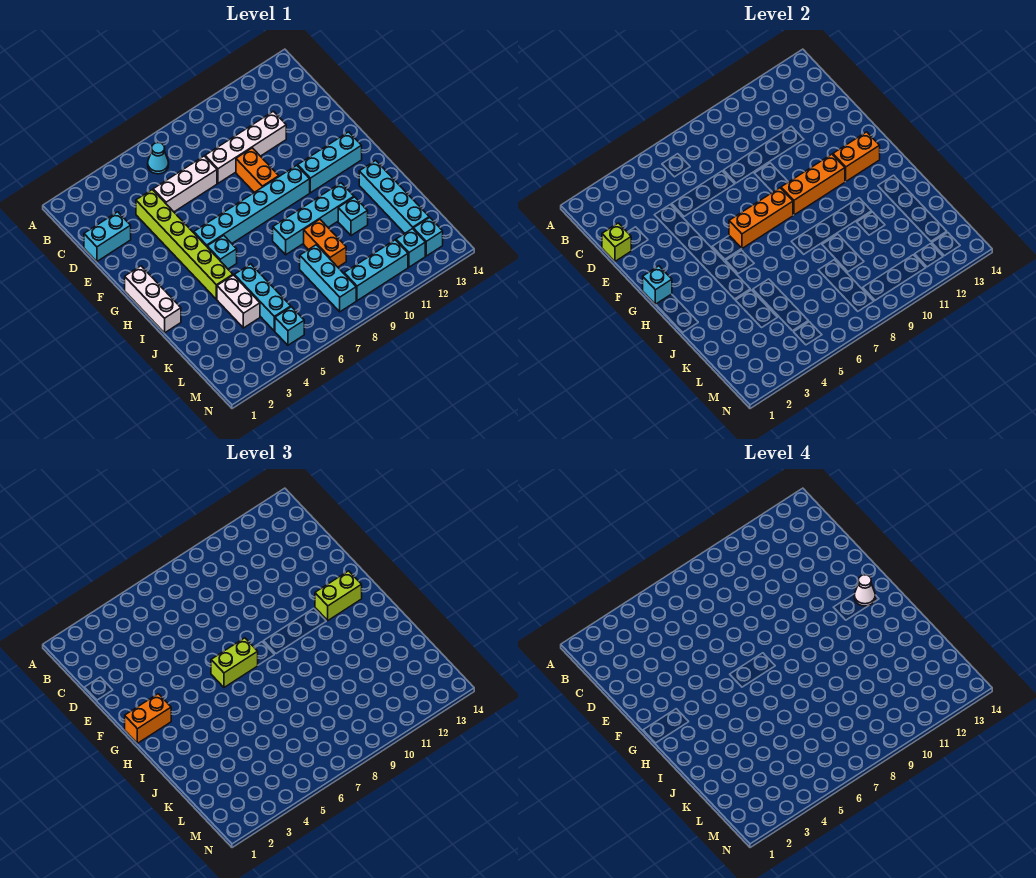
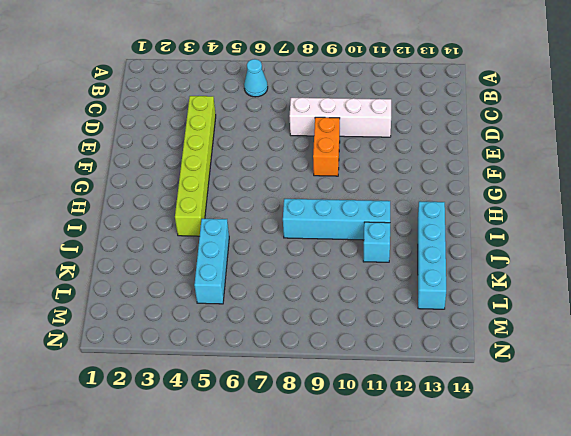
none -> cyan 1x2 brick [84,212,131,261]
none -> white 1x3 brick [153,156,217,212]
none -> white 1x3 brick [125,266,181,333]
none -> cyan 1x6 brick [194,165,310,246]

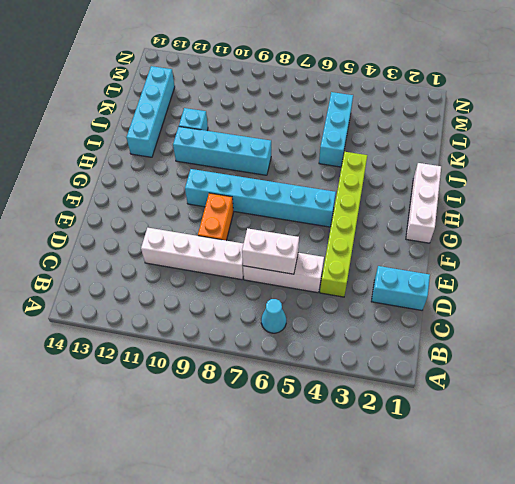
white 1x2 brick [242,228,299,274] -> white 1x2 brick turned to [217,275,260,328]
none -> cyan 1x3 brick [298,132,362,193]
none -> cyan 1x1 brick [207,235,237,269]
none -> orange 1x2 brick [304,220,346,267]
none -> cyan 1x3 brick [300,245,356,312]

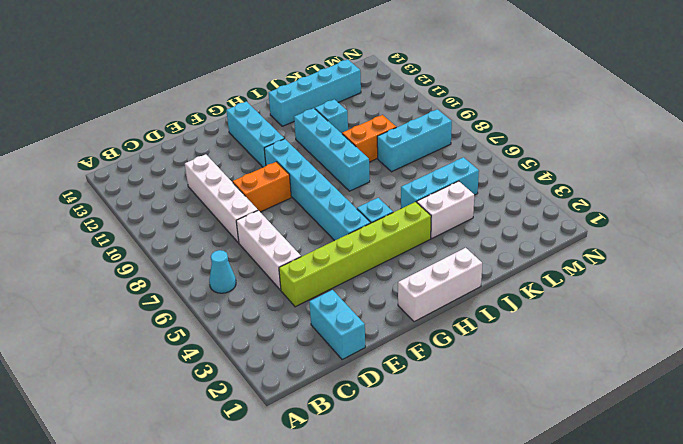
none -> cyan 1x1 brick [275,307,304,345]
none -> cyan 1x3 brick [344,240,408,301]
none -> cyan 1x1 brick [396,229,425,267]
none -> cyan 1x1 brick [413,217,443,256]

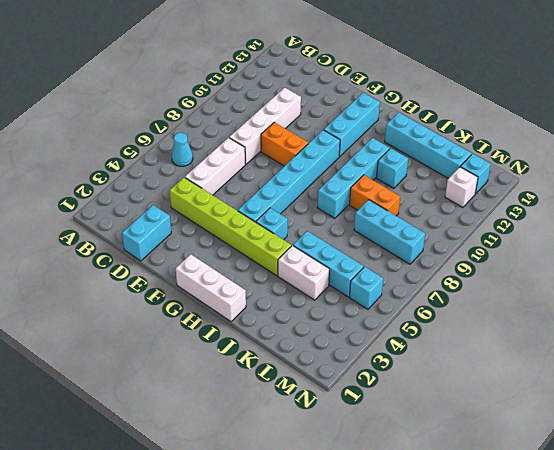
white 1x1 brick [445,167,478,207] -> cyan 1x1 brick [396,229,425,267]
none -> cyan 1x3 brick [344,240,408,301]
none -> lime 1x1 brick [602,223,631,261]
none -> cyan 1x1 brick [643,266,672,304]
none -> orange 1x3 brick [729,188,793,248]

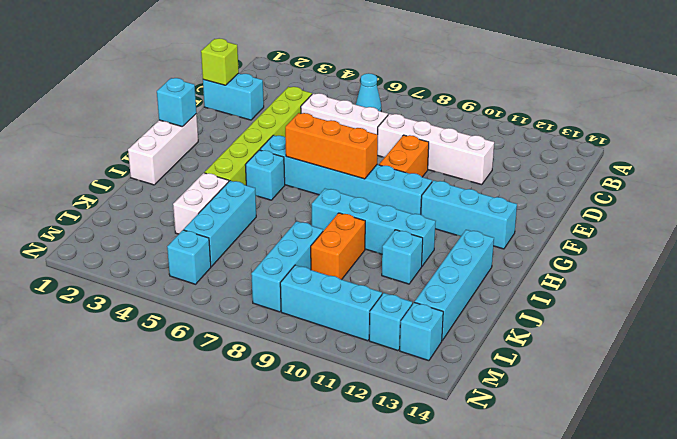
none -> orange 1x3 brick [781,154,845,215]
none -> orange 1x2 brick [833,132,880,181]
none -> orange 1x2 brick [125,694,171,743]
none -> lime 1x2 brick [211,638,258,687]

